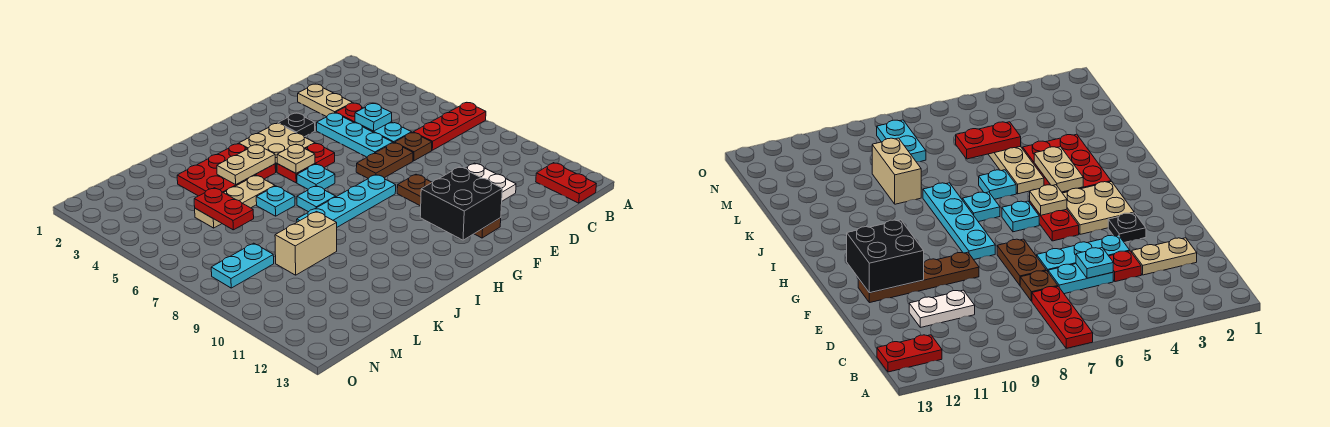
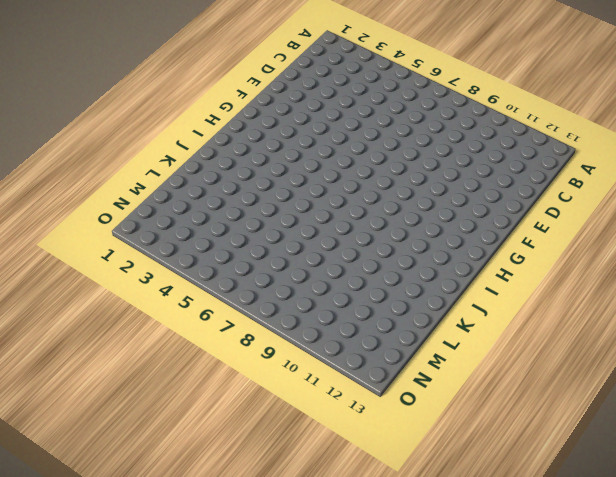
none -> red 1x3 plate [413,103,486,150]
none -> red 1x2 plate [536,163,596,203]
none -> tan 1x2 plate [298,84,352,117]

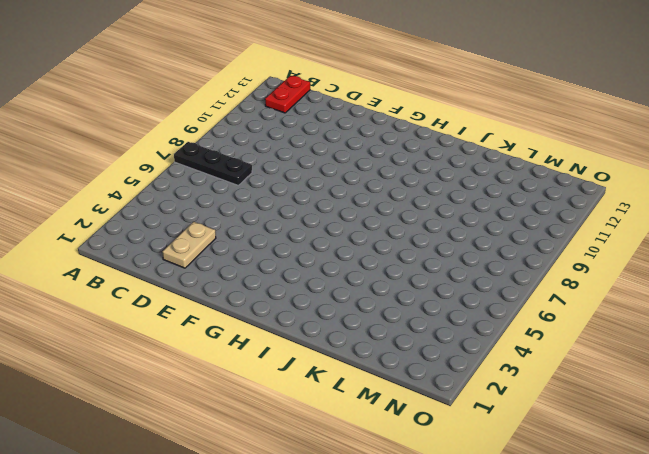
black 1x3 plate [174,142,252,186] -> red 1x3 plate [413,103,486,150]
none -> red 1x1 plate [336,103,363,123]
none -> cyan 1x2 plate [355,122,411,143]
none -> brown 1x1 plate [395,132,432,161]

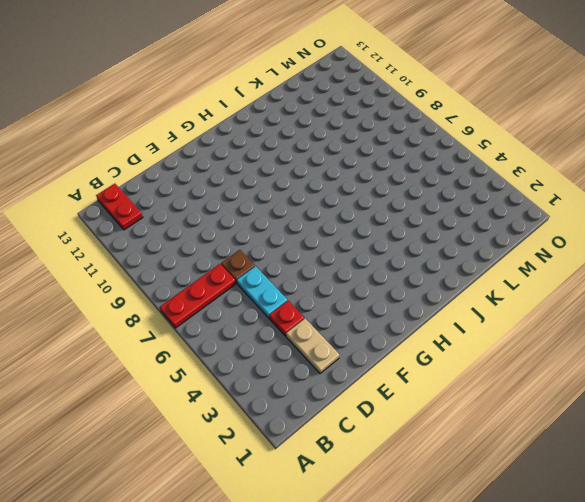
none -> white 1x2 plate [466,163,516,201]
none -> cyan 1x3 plate [317,113,393,157]
none -> brown 1x2 plate [356,143,413,178]

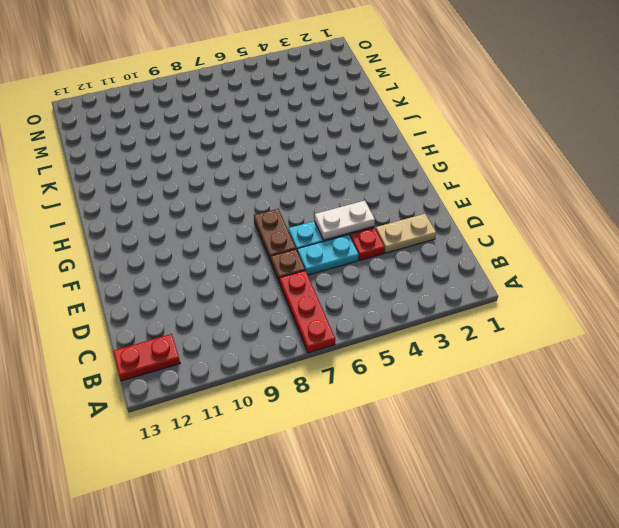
white 1x2 plate [315,201,375,240] -> white 1x2 plate moved to [466,163,516,201]
none -> black 1x1 plate [278,113,315,137]
none -> brown 1x4 plate [397,174,501,238]
none -> tan 2x2 plate [239,123,315,172]

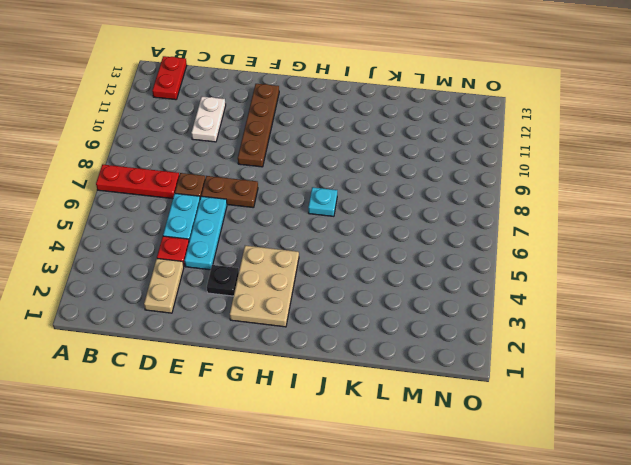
tan 2x3 plate [230,246,299,327] -> tan 2x2 plate [239,123,315,172]
none -> red 1x2 plate [277,143,335,183]
none -> cyan 1x4 plate [297,175,396,227]
none -> cyan 1x1 plate [297,164,335,189]

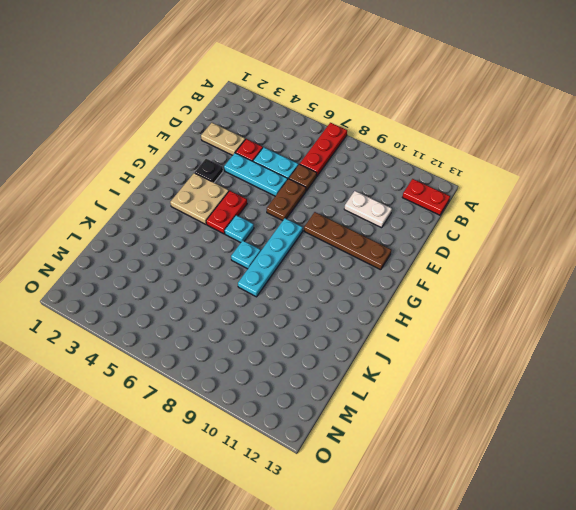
none -> red 2x3 plate [177,144,276,196]
none -> tan 1x3 plate [195,175,275,228]
none -> cyan 1x1 plate [256,186,295,216]

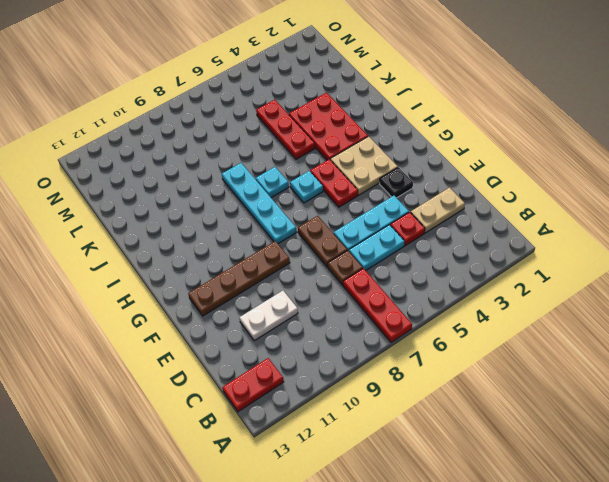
red 1x3 plate [256,100,315,159] -> tan 1x3 plate [195,175,275,228]
none -> cyan 1x1 plate [256,186,295,216]
none -> tan 1x2 brick [275,212,337,275]
none -> cyan 1x2 plate [211,243,274,288]

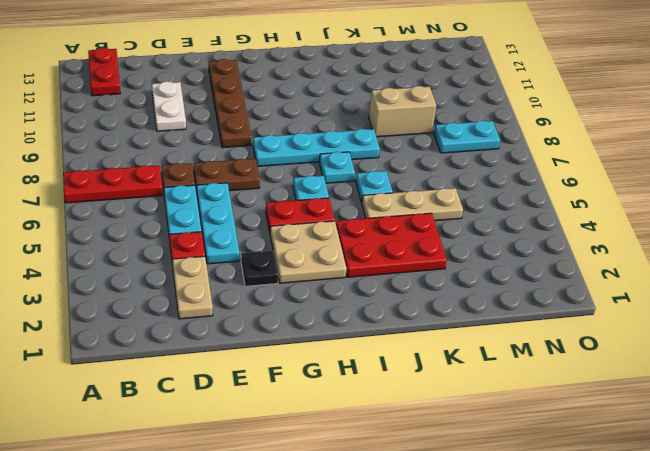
none -> cyan 1x1 plate [355,104,392,131]
none -> black 2x2 brick [420,167,502,240]
none -> tan 1x1 plate [277,144,315,173]

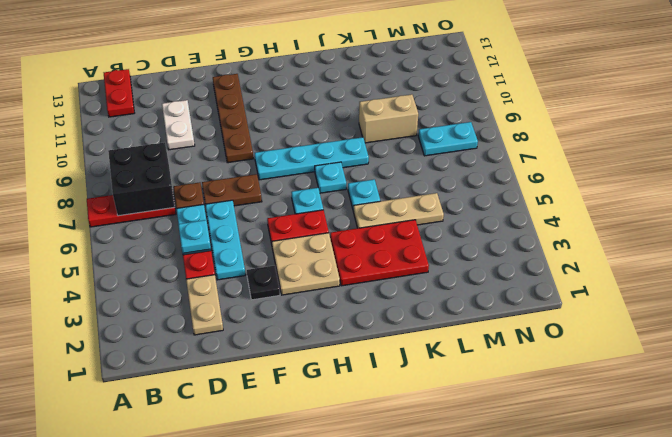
black 2x2 brick [108,142,175,216] -> black 2x2 brick moved to [420,167,502,240]
none -> tan 1x1 plate [277,144,315,173]
none -> tan 1x2 plate [217,144,275,184]
none -> red 1x2 plate [194,188,254,230]

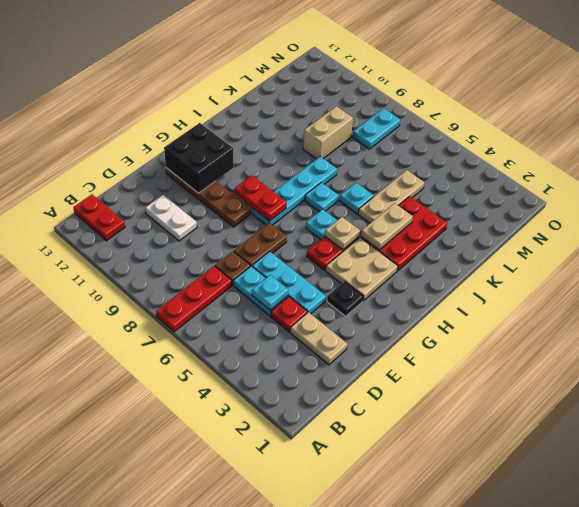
red 1x2 plate [235,175,287,221] -> red 1x2 plate moved to [194,188,254,230]

